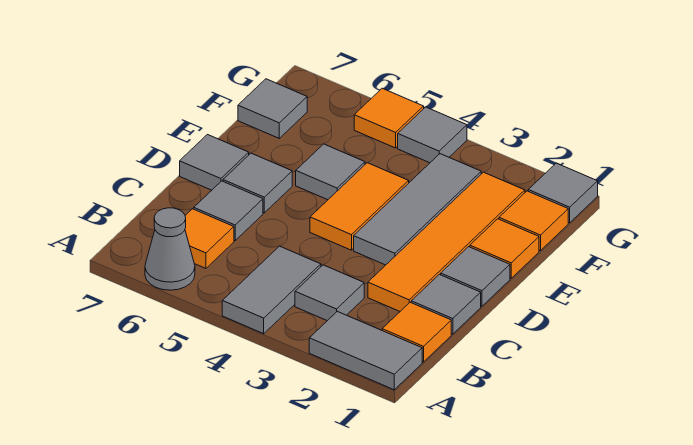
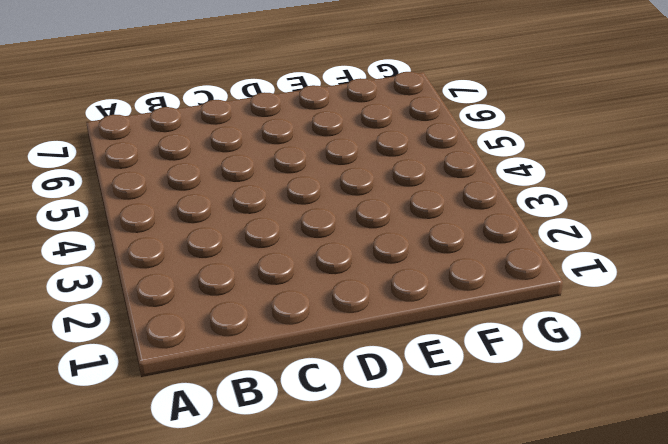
none -> grey 1x2 tile [309,311,422,390]
none -> grey 1x2 tile [222,246,321,334]
none -> grey 1x1 cone [145,208,195,290]

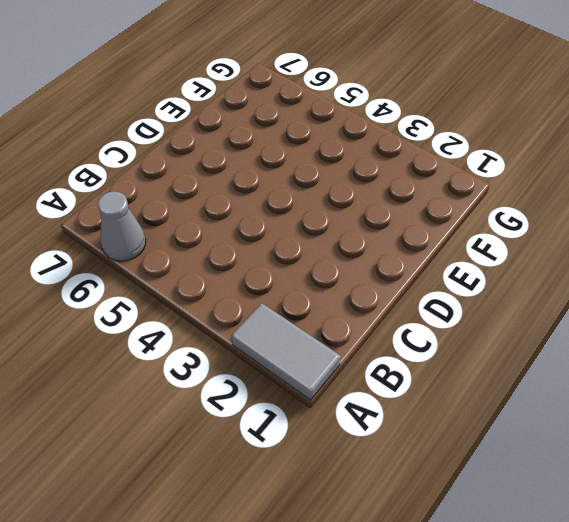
none -> grey 1x2 tile [222,246,321,334]
none -> orange 1x1 tile [382,302,451,362]
none -> grey 1x1 tile [295,265,364,321]

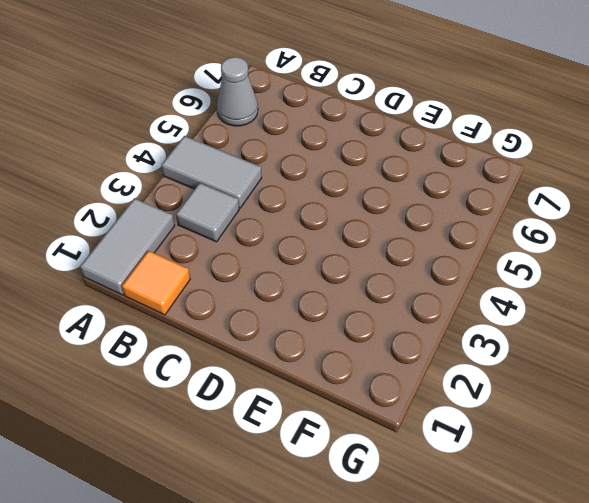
none -> orange 1x1 tile [185,209,234,268]
none -> grey 1x1 tile [411,274,481,334]
none -> orange 1x4 tile [368,172,525,311]

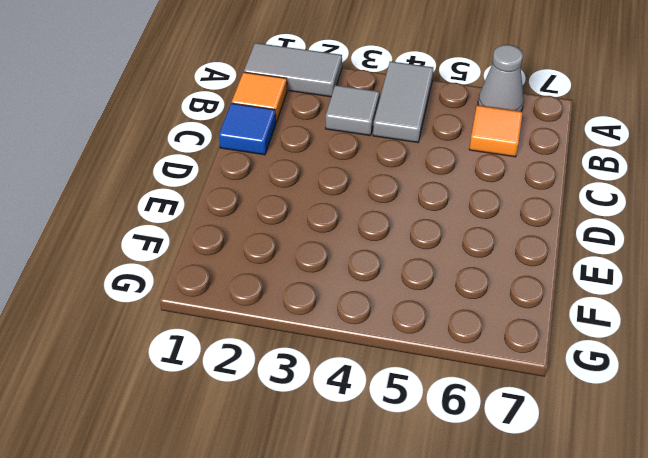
blue 1x1 tile [219,103,276,155] -> grey 1x1 tile [411,274,481,334]
none -> orange 1x4 tile [368,172,525,311]
none -> grey 1x1 tile [194,181,263,241]
none -> grey 1x1 tile [441,247,510,306]

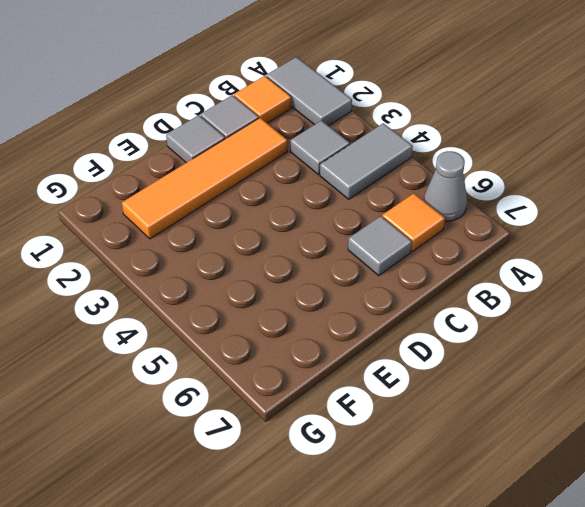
none -> grey 1x3 tile [354,154,481,265]
none -> orange 1x2 tile [310,163,409,250]
none -> grey 1x1 tile [223,153,292,213]

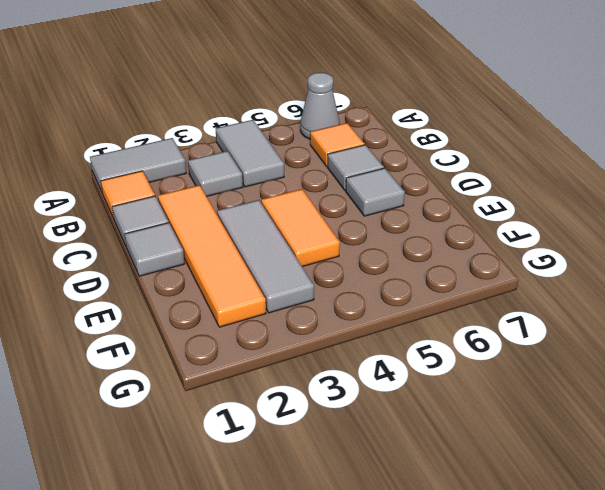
none -> grey 1x1 tile [180,135,249,190]
none -> orange 1x1 tile [470,219,539,278]
none -> grey 1x1 tile [296,144,365,200]

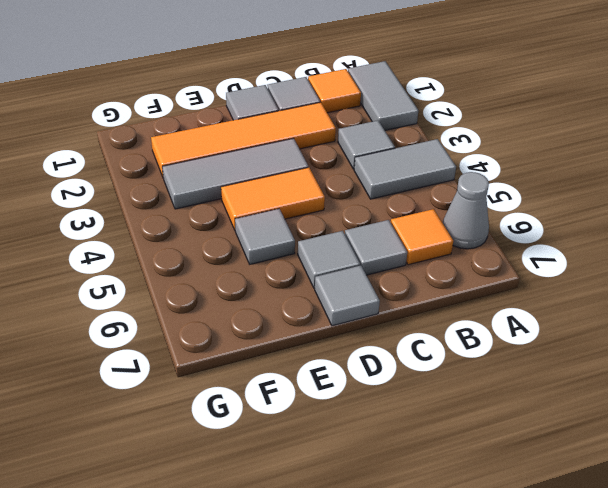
none -> orange 1x1 tile [470,219,539,278]
none -> orange 1x1 tile [499,191,568,251]
none -> grey 1x1 tile [238,79,307,138]

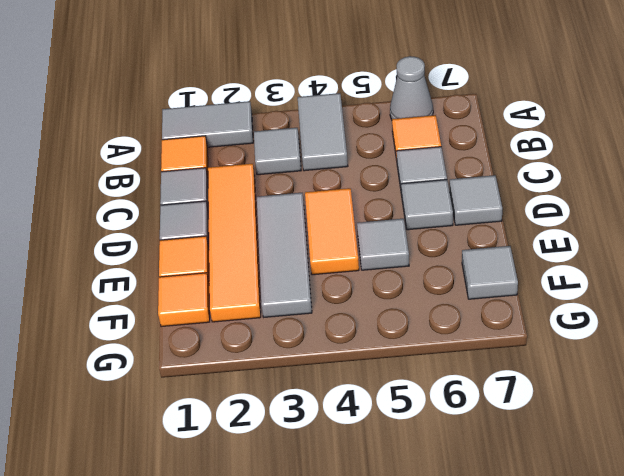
none -> grey 1x1 tile [528,163,598,223]
none -> grey 1x1 tile [398,107,467,163]
none -> orange 1x1 tile [354,88,424,148]

